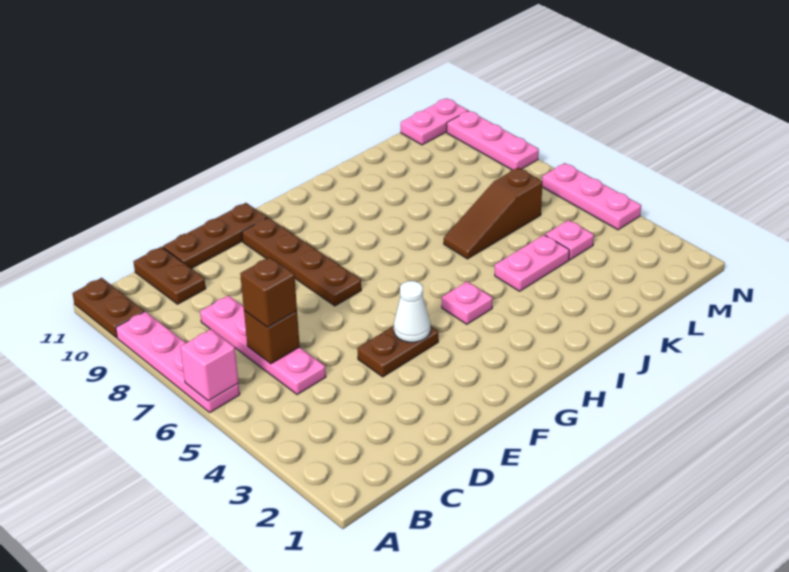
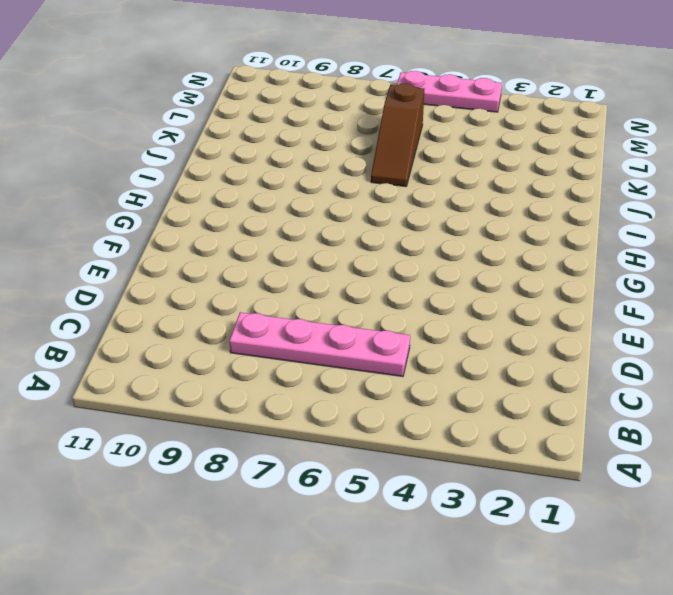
none -> pink 1x4 plate [116,311,240,412]
none -> brown 1x2 plate [72,278,144,338]
none -> brown 1x2 plate [133,247,206,304]

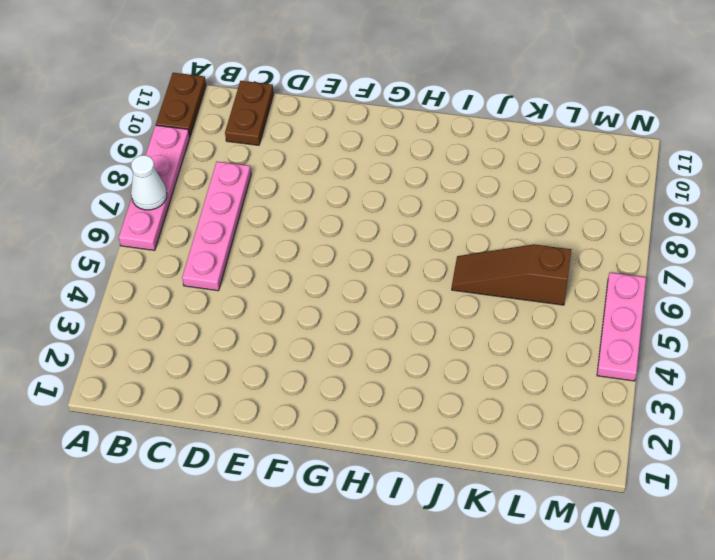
white 1x1 cone [131,155,167,210] -> white 1x1 cone moved to [394,281,430,342]
none -> brown 1x3 plate [163,203,267,269]
none -> brown 1x2 plate [357,326,438,377]
none -> brown 1x4 plate [242,218,361,306]

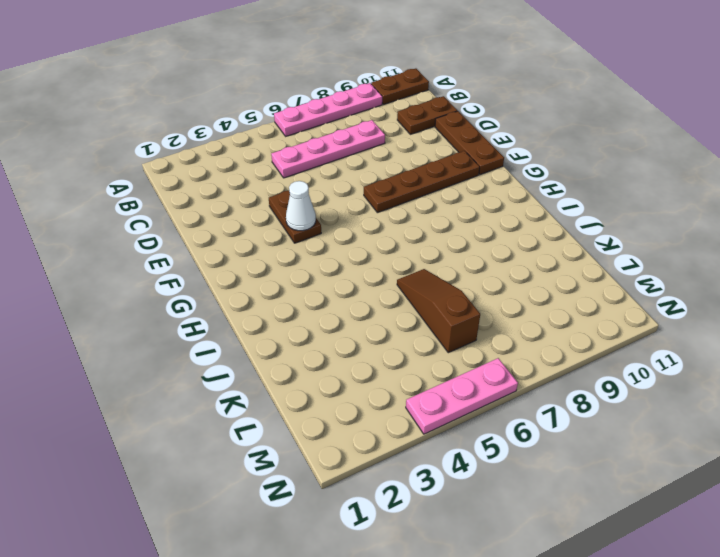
none -> pink 1x1 plate [442,281,493,324]
none -> pink 1x2 plate [495,235,569,291]
none -> pink 1x1 plate [545,220,594,260]

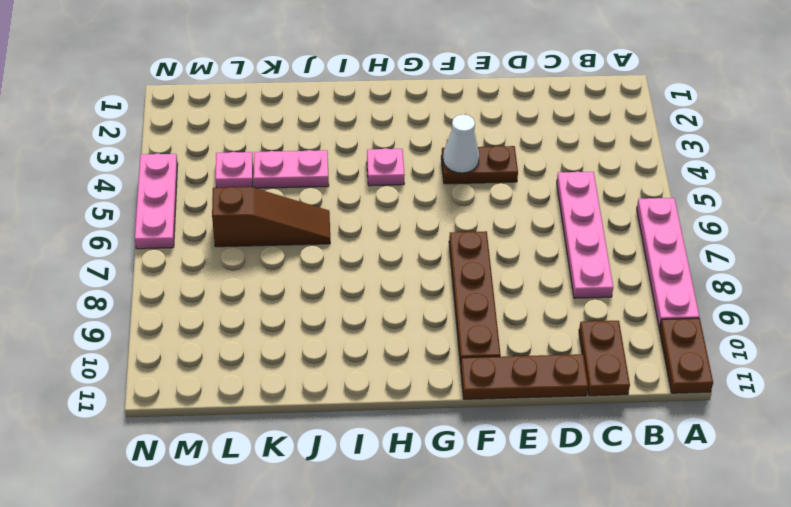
none -> pink 1x2 plate [401,98,468,145]
none -> pink 1x3 plate [447,111,539,170]
none -> pink 1x1 brick [180,329,238,401]

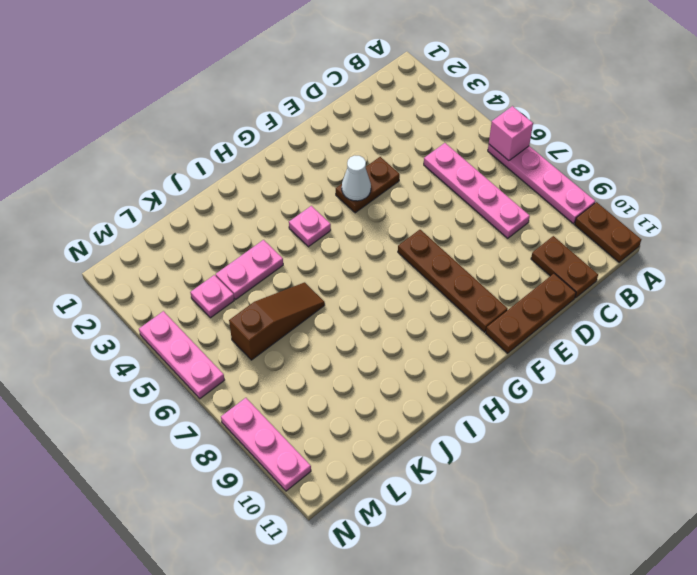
none -> pink 1x2 plate [401,98,468,145]
none -> brown 1x1 brick [244,311,300,364]
none -> brown 1x1 brick [240,257,297,327]

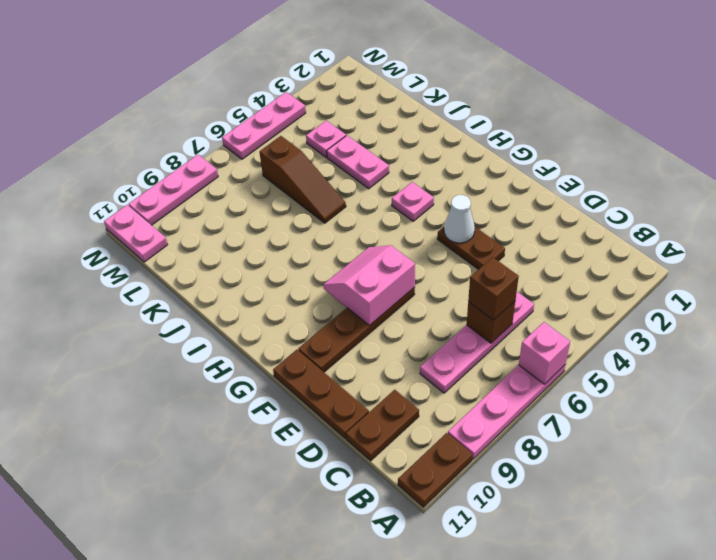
pink 2x2 slope [323,245,415,325] -> none

